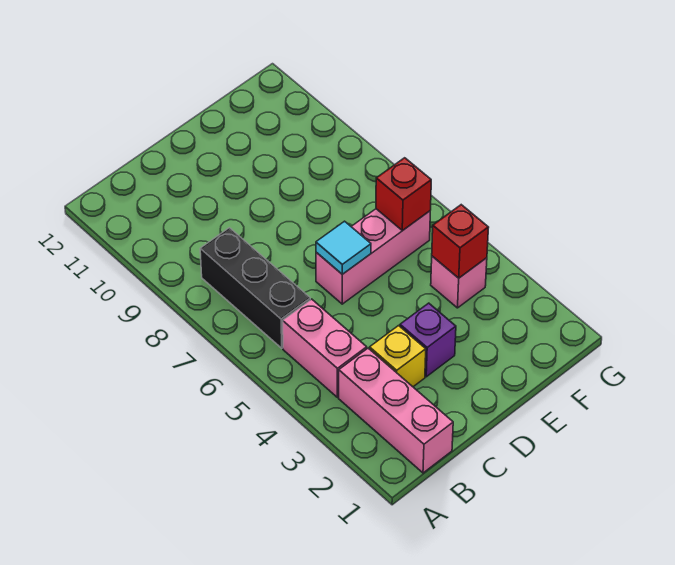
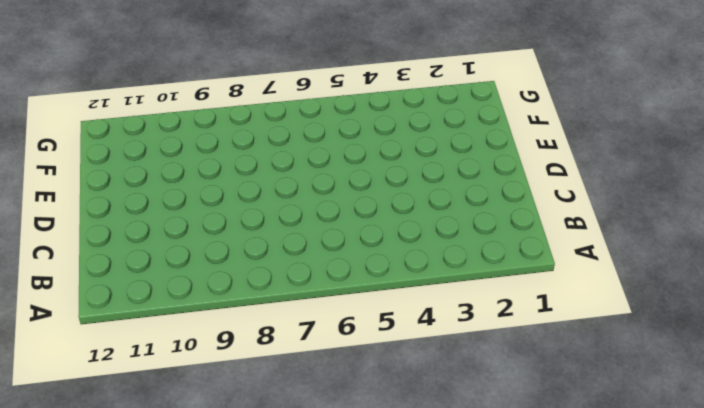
none -> pink 1x3 brick [339,348,453,473]
none -> pink 1x2 brick [283,299,367,397]

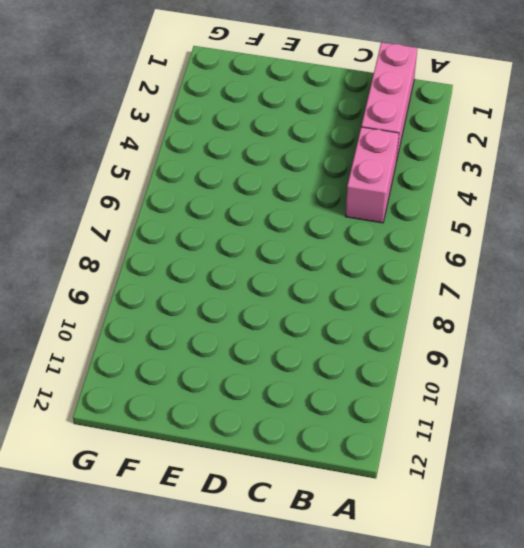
none -> black 1x3 brick [200,228,310,348]
none -> yellow 1x1 brick [370,326,426,387]

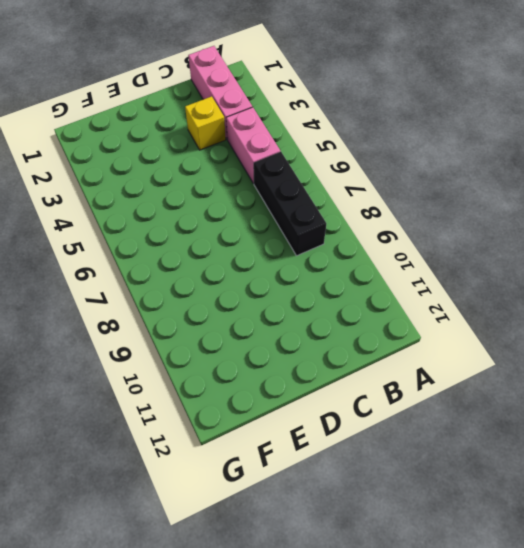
none -> purple 1x1 brick [400,303,456,377]
none -> pink 1x3 brick [316,209,430,304]

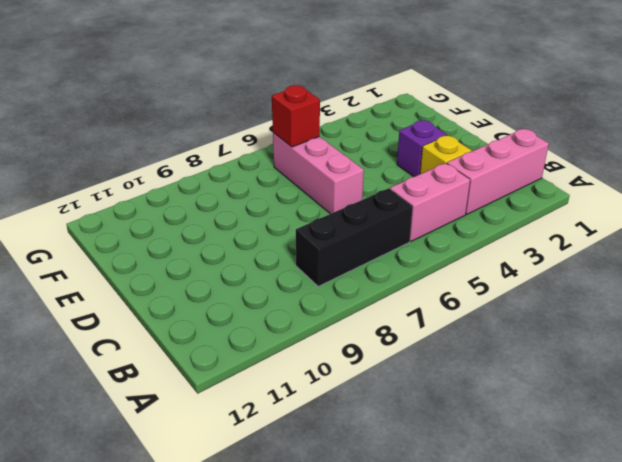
none -> pink 1x1 brick [431,256,487,308]
none -> cyan 1x1 tile [316,221,371,274]

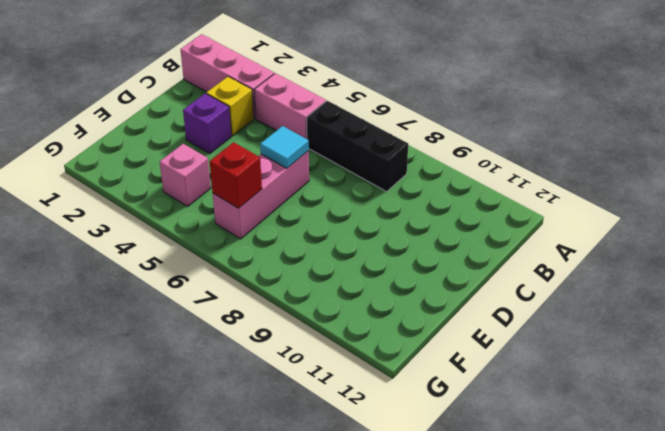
none -> red 1x1 brick [432,205,489,278]

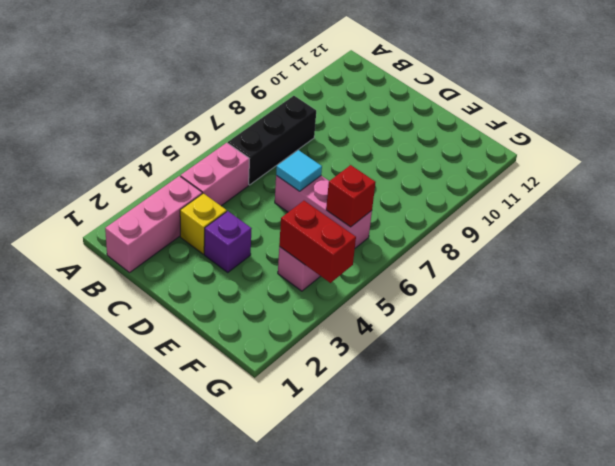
red 1x2 brick [279,201,356,283] -> red 1x1 brick [432,205,489,278]

